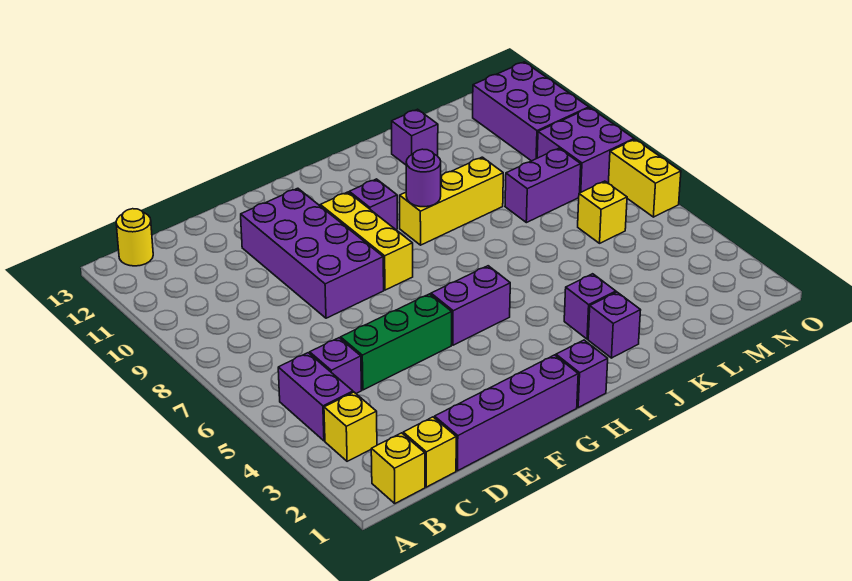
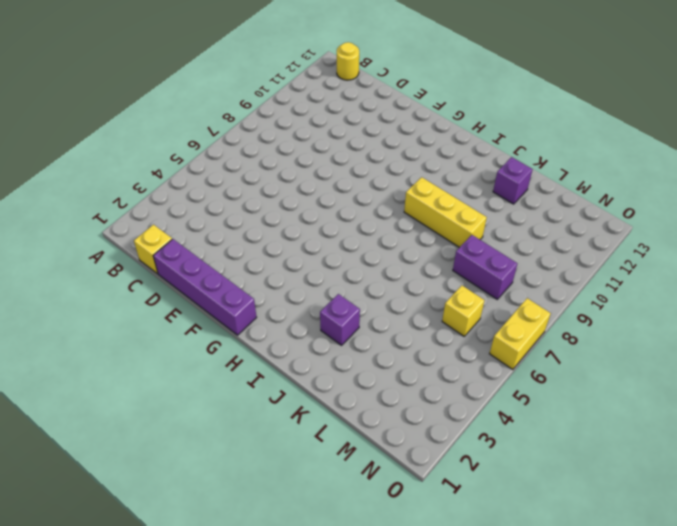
none -> yellow 1x1 brick [371,433,425,503]
none -> yellow 1x1 brick [324,392,377,461]
none -> purple 1x2 brick [278,353,353,441]

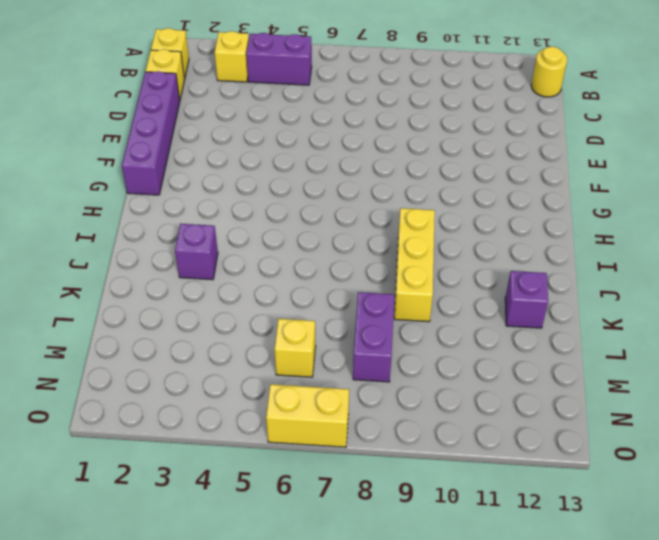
none -> purple 1x1 brick [310,338,362,393]
none -> green 1x3 brick [341,294,452,390]
none -> purple 2x4 brick [241,188,384,318]

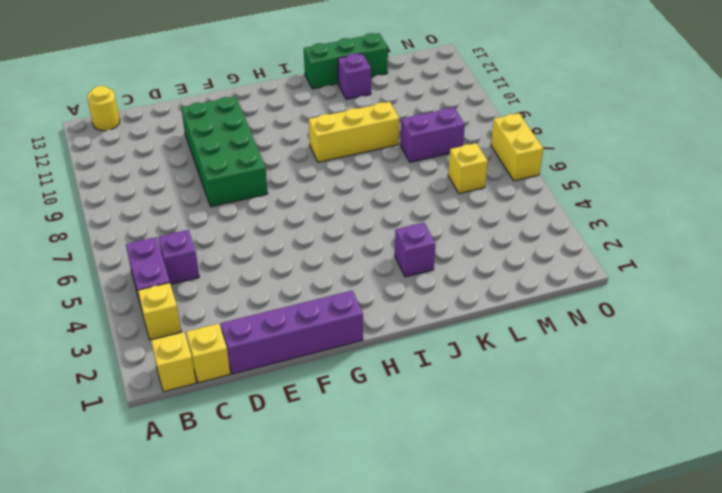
green 2x4 brick [181,96,268,207] -> purple 2x4 brick [241,188,384,318]
green 1x3 brick [304,33,388,89] -> green 1x3 brick moved to [341,294,452,390]
none -> purple 1x2 brick [431,266,510,345]
none -> yellow 1x3 brick [320,192,413,290]
none -> purple 1x1 brick [556,340,608,407]

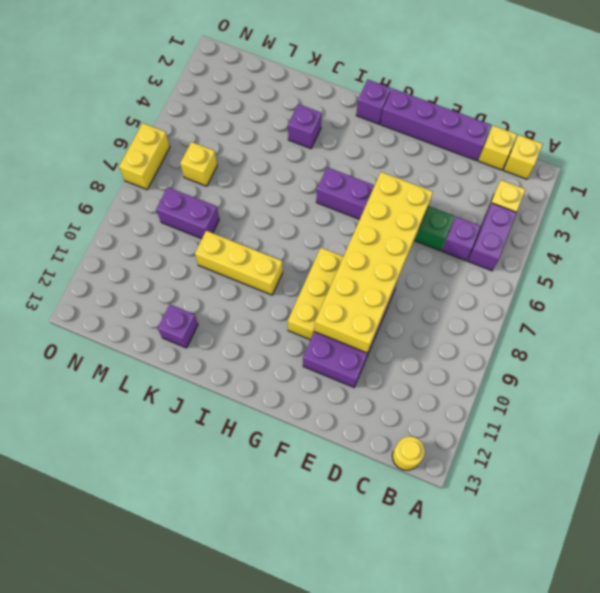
yellow 2x6 brick [314,172,433,353] -> none
none -> purple 1x1 brick [349,179,397,229]
none -> purple 1x1 brick [588,292,641,358]
none -> purple 2x2 brick [537,108,634,193]

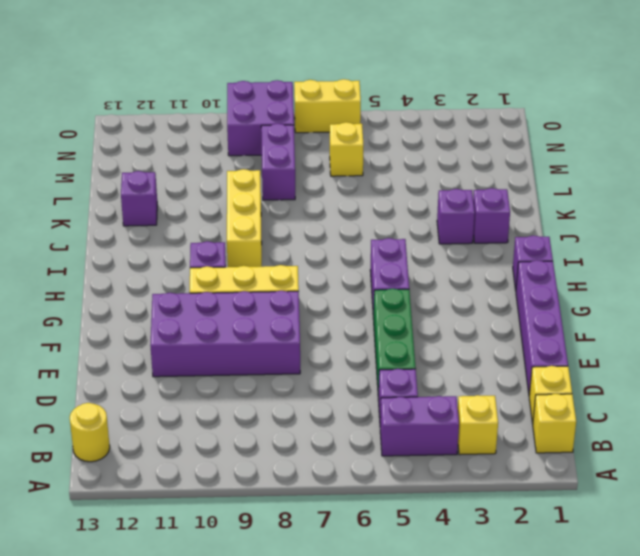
none -> purple 2x3 brick [473,62,589,161]
none -> purple 1x1 round brick [406,149,441,207]

